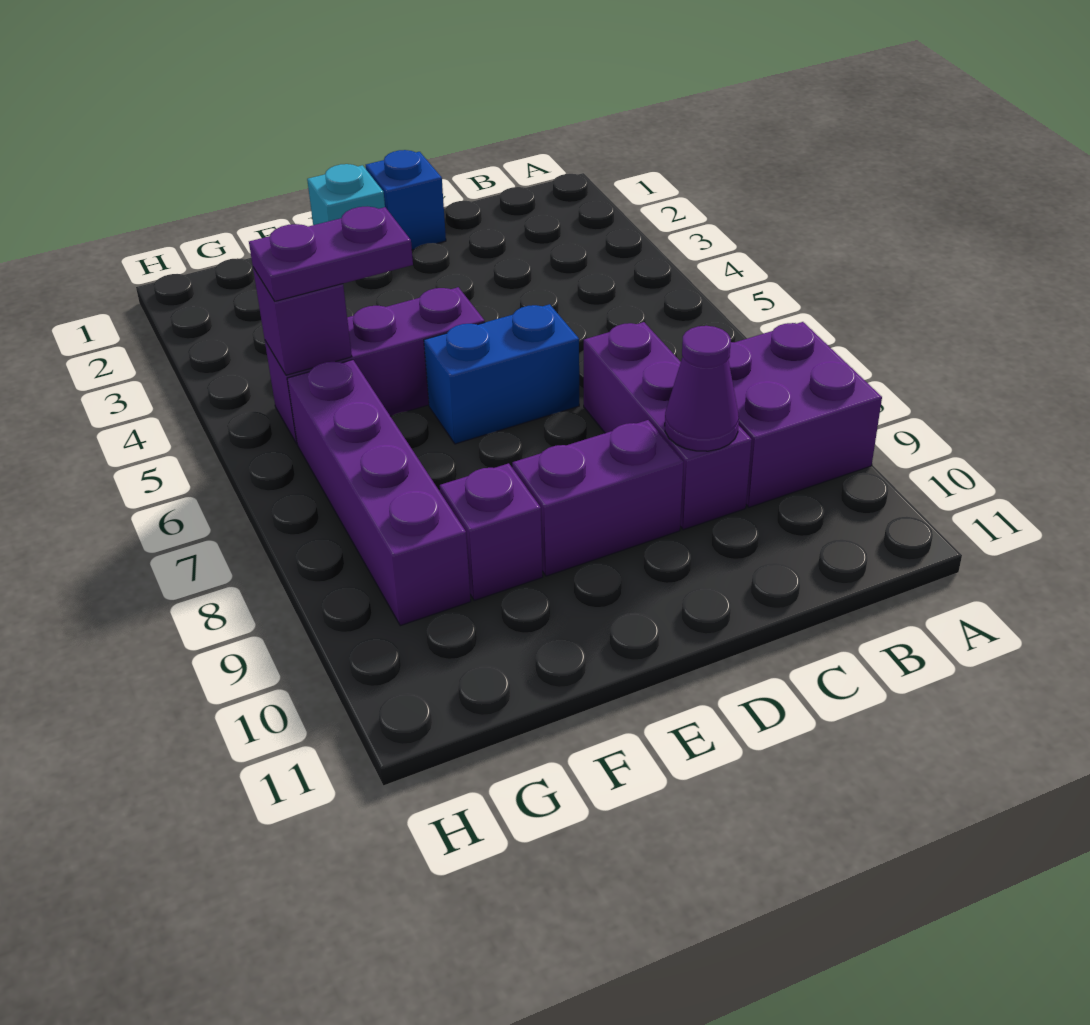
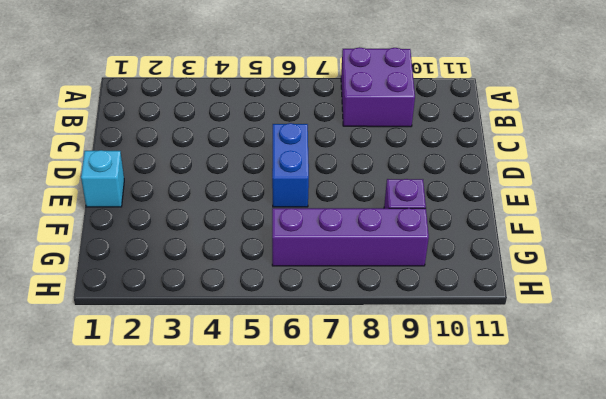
none -> purple 1x3 brick [584,322,752,530]
none -> blue 1x1 brick [366,150,446,250]
none -> purple 1x2 brick [512,420,684,576]

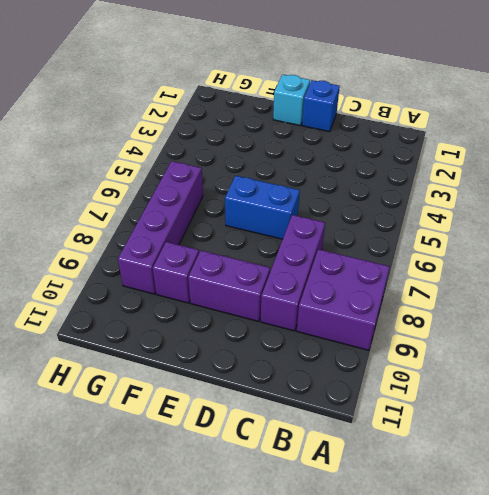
none -> purple 1x3 brick [265,287,485,444]
none -> purple 1x1 cone [665,326,739,451]
none -> purple 1x1 brick [253,268,352,375]

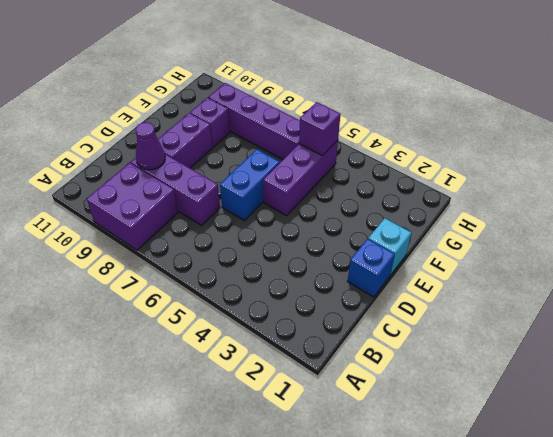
none -> purple 1x2 plate [249,207,413,301]

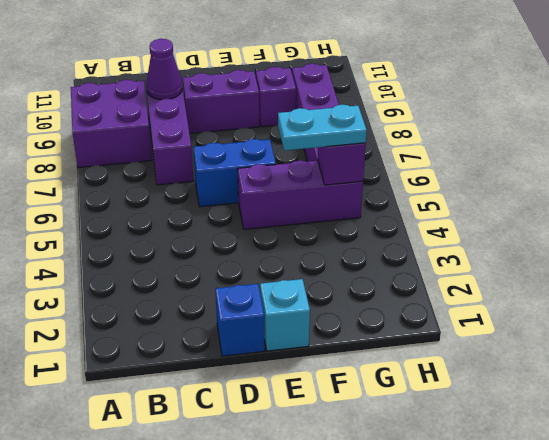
cyan 1x2 plate [278,105,367,151] -> purple 1x2 plate [249,207,413,301]

